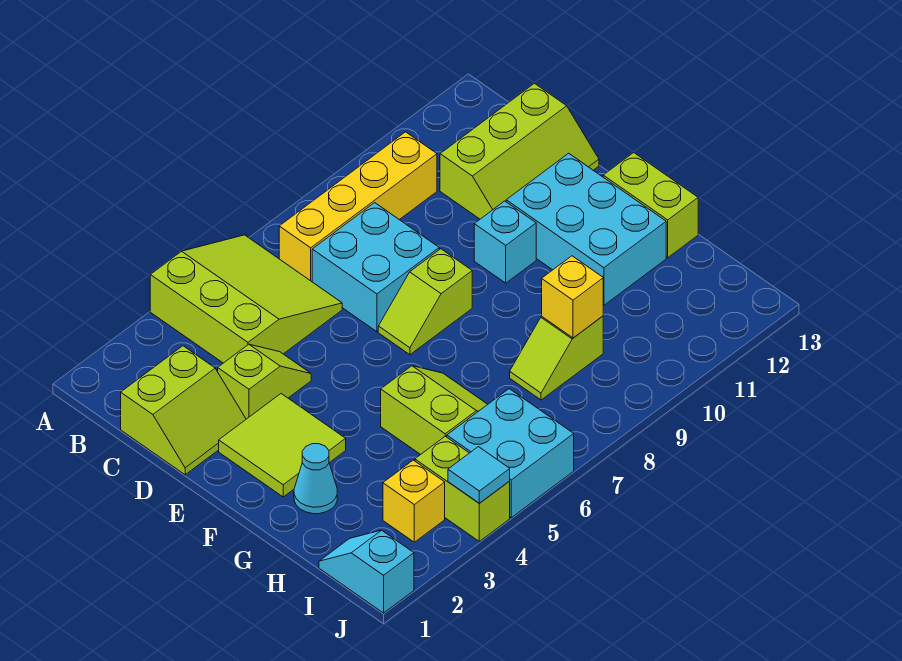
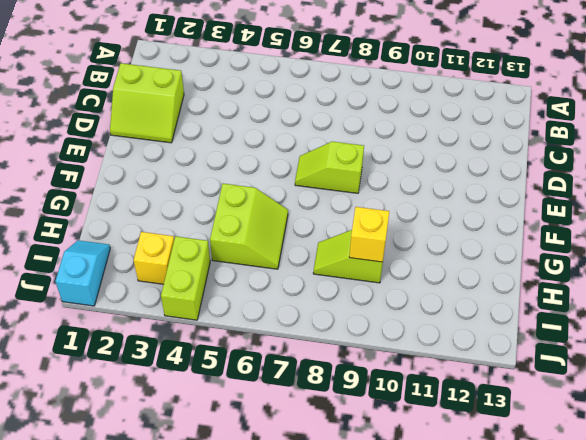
none -> lime 3x3 slope [150,235,342,363]
none -> yellow 1x4 brick [279,132,437,282]
none -> cyan 2x2 brick [312,203,439,332]

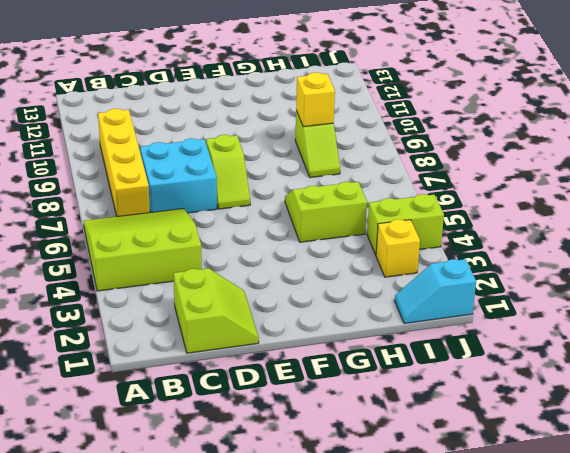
none -> lime 2x3 slope [440,83,599,219]
none -> lime 1x2 slope [218,344,311,419]
none -> lime 2x2 tile [219,394,346,497]

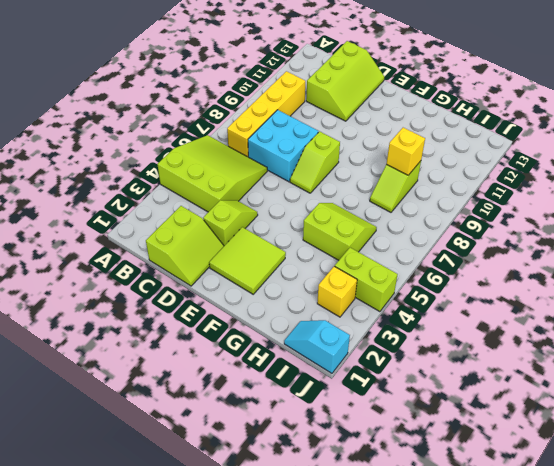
none -> cyan 1x1 brick [474,201,536,283]
none -> cyan 2x3 brick [506,153,666,305]
none -> lime 1x2 brick [603,153,698,258]

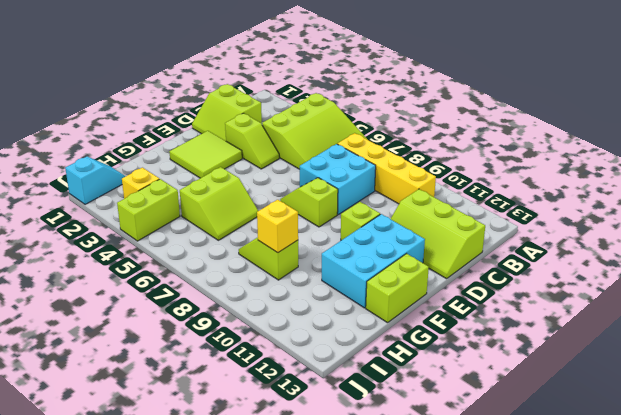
lime 1x1 brick [341,202,380,240] -> cyan 1x1 brick [474,201,536,283]
none -> cyan 1x1 cone [294,444,337,514]
none -> cyan 2x2 brick [447,389,574,518]
none -> cyan 1x1 tile [448,447,510,503]

